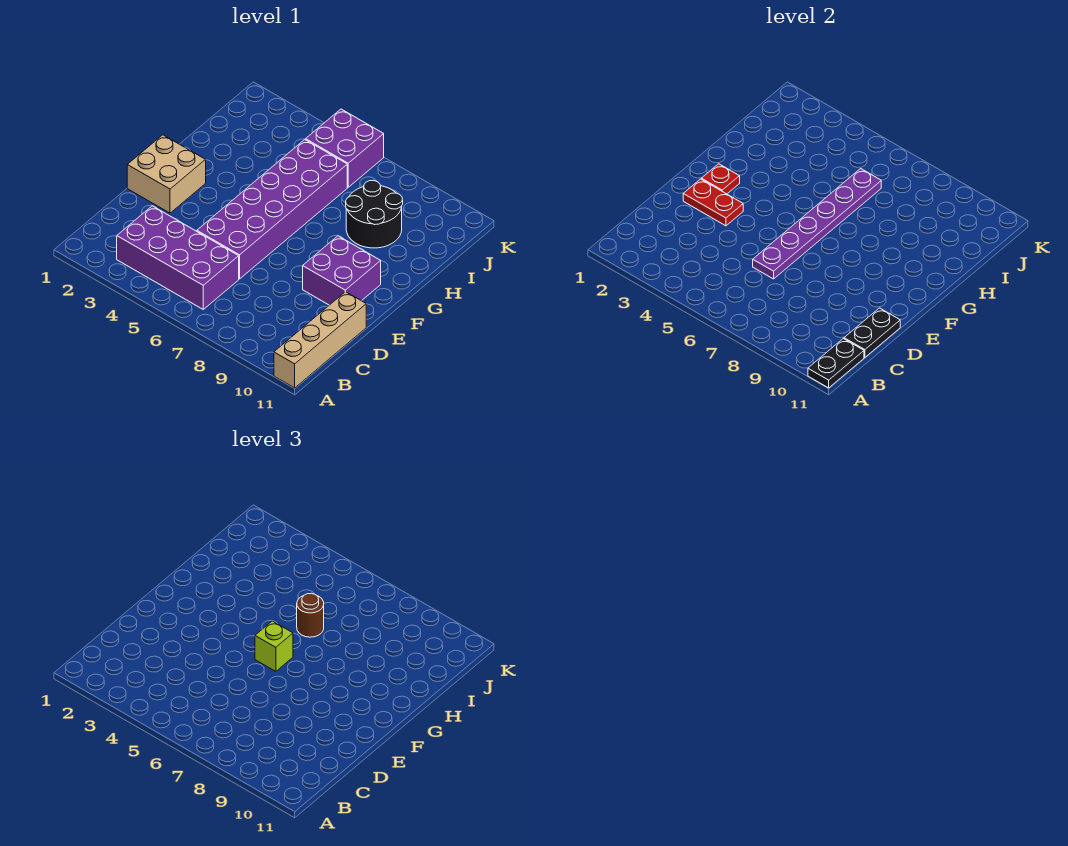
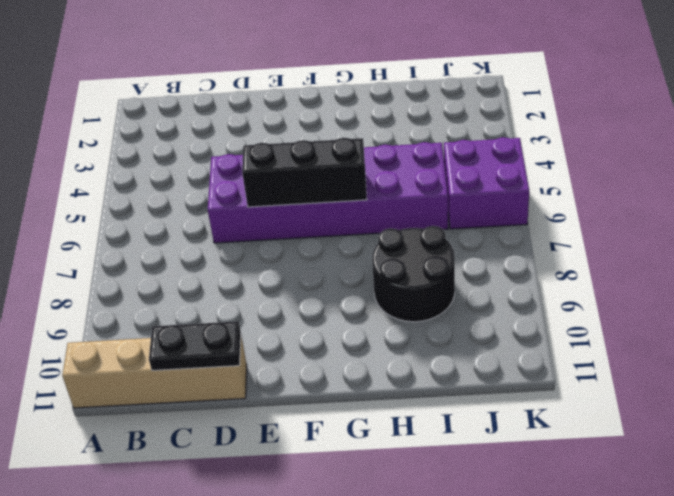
black 1x3 brick [242,138,367,207] -> purple 1x6 plate [753,169,881,279]
none -> purple 2x4 brick [117,206,239,309]
none -> tan 2x2 brick [127,135,206,213]
none -> purple 2x2 brick [303,236,381,305]

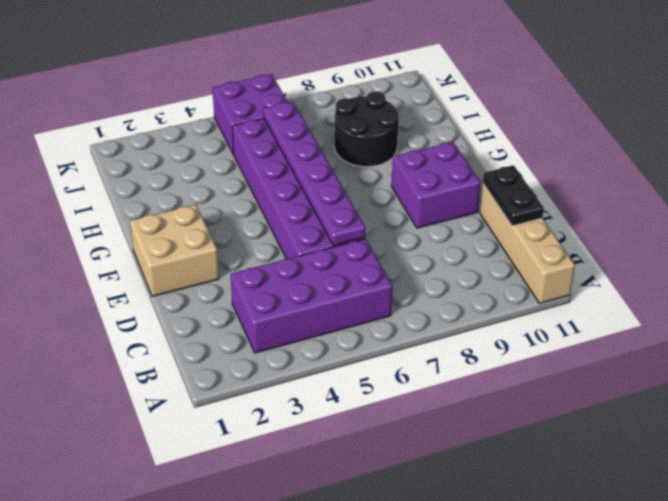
none -> black 1x2 plate [808,339,864,388]
none -> red 1x2 plate [683,179,743,226]
none -> red 1x1 plate [701,164,740,194]

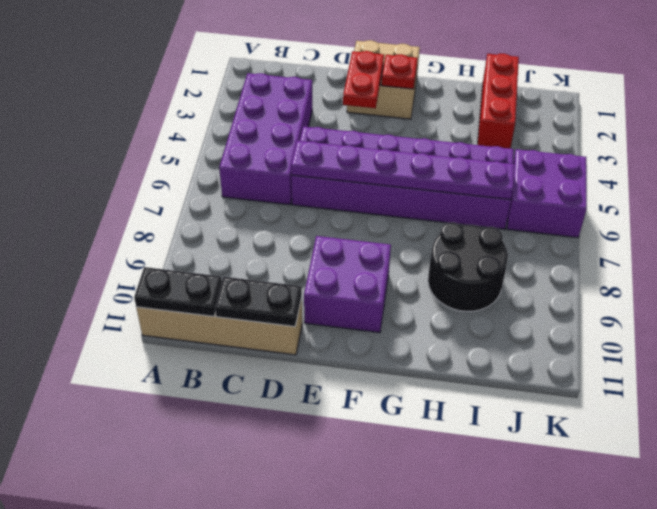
red 1x3 brick [478,54,519,149] -> none
none -> lime 1x1 brick [255,621,293,671]
none -> brown 1x1 round brick [297,593,324,637]

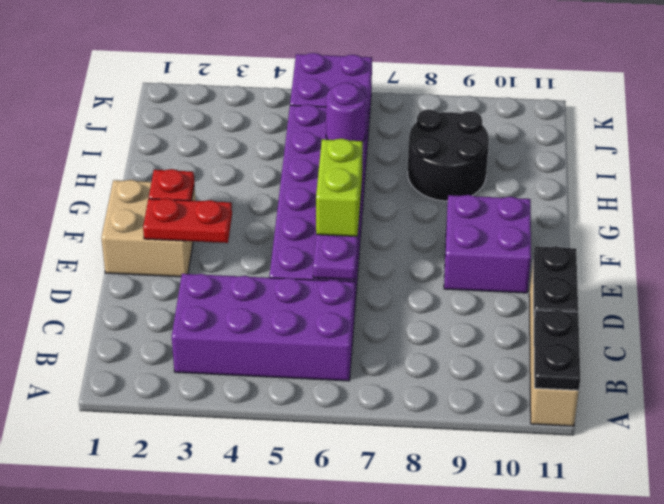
lime 1x2 brick [316,139,363,237] -> lime 1x1 brick [255,621,293,671]
purple 1x1 round brick [326,83,366,141] -> brown 1x1 round brick [297,593,324,637]

